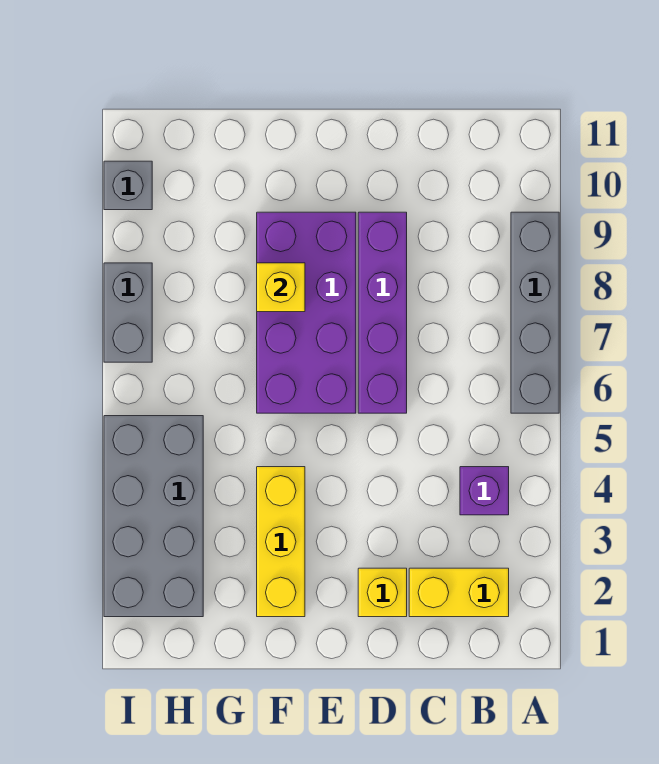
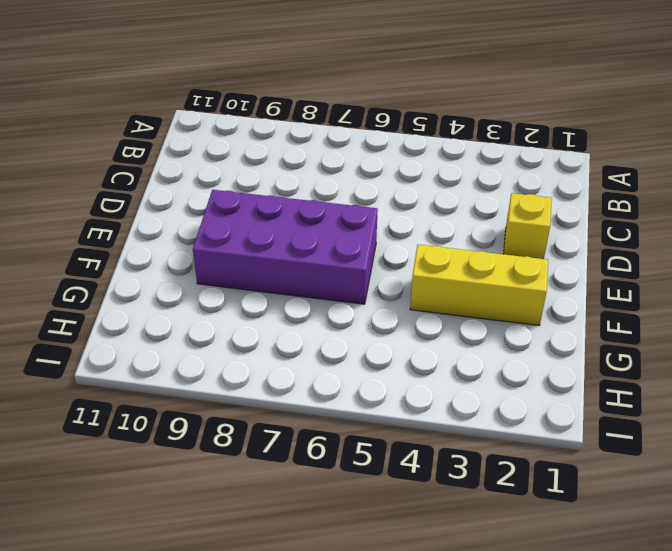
none -> grey 1x4 brick [511,212,559,413]
none -> yellow 1x2 brick [409,568,509,617]

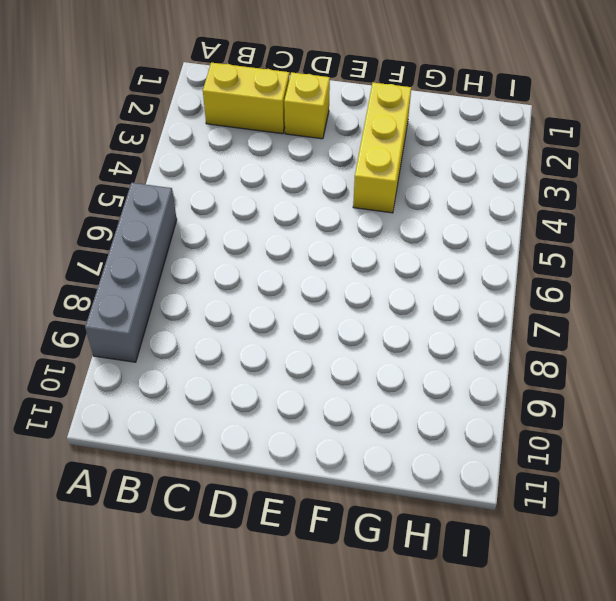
none -> purple 1x1 brick [460,467,509,515]
none -> purple 1x4 brick [358,212,407,413]

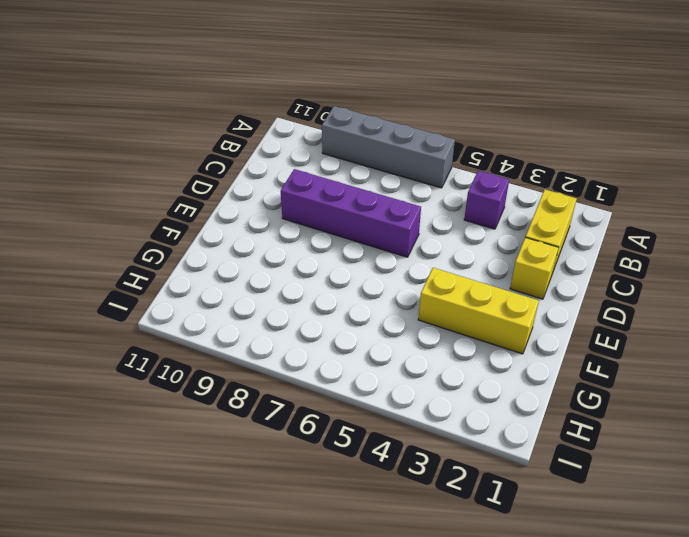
none -> purple 2x4 brick [257,212,356,413]
none -> grey 2x4 brick [104,416,203,617]

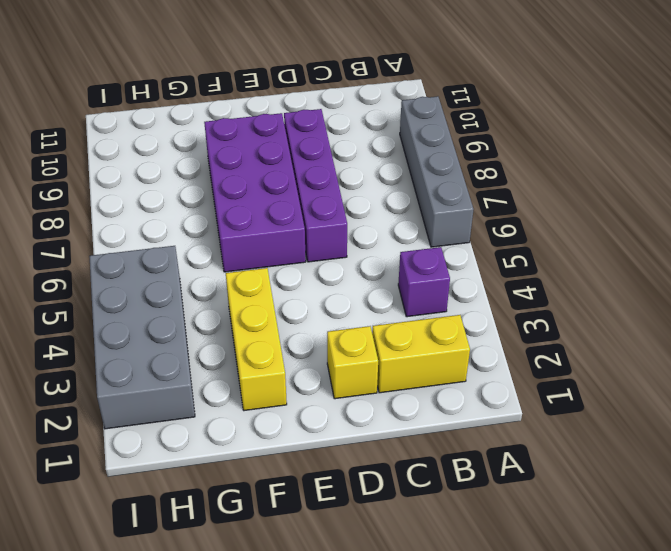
none -> grey 1x2 brick [104,263,152,362]
none -> grey 1x1 brick [104,161,152,210]

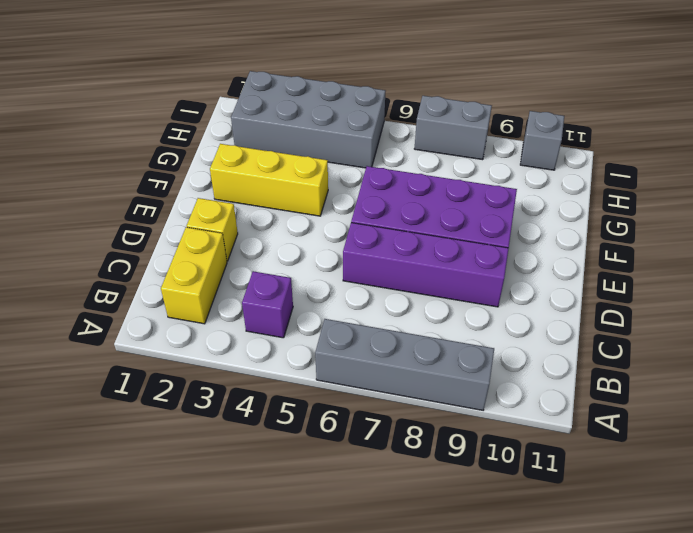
none -> yellow 1x1 brick [257,263,305,312]

